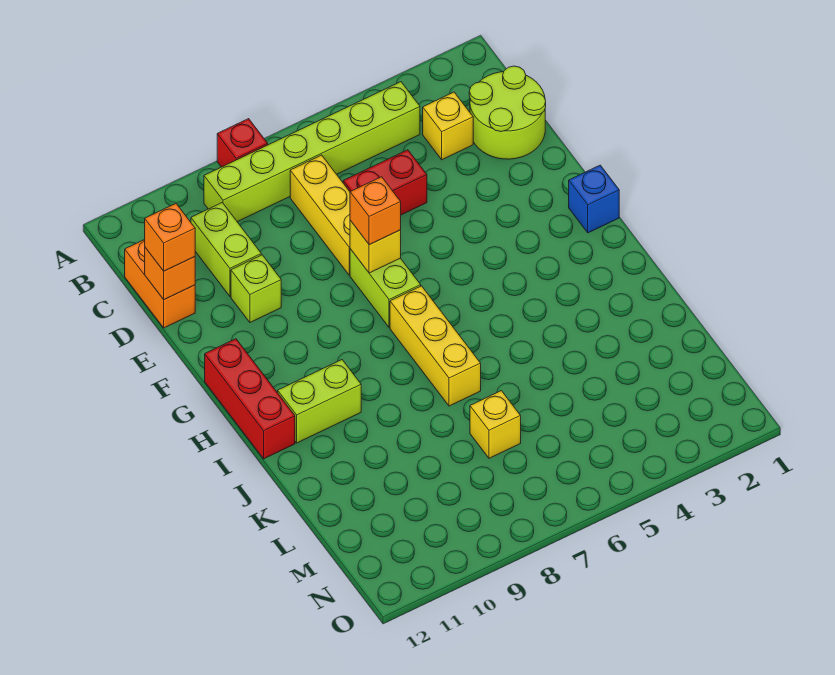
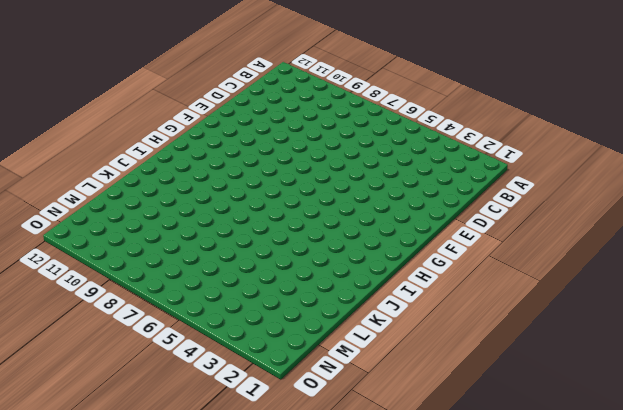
none -> red 1x1 brick [217,119,268,167]
none -> lime 1x6 brick [204,82,420,222]
none -> lime 2x2 round brick [469,66,546,159]

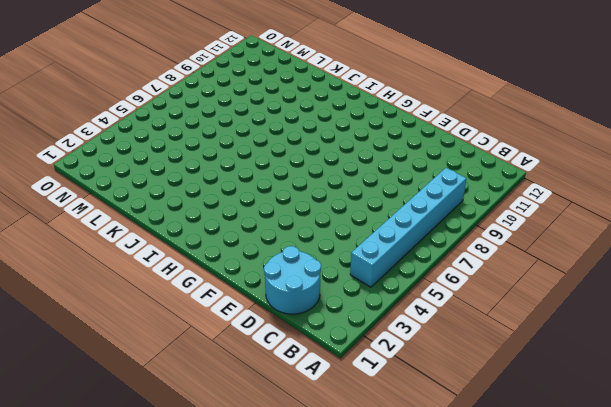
cyan 1x6 brick [350,168,466,287] -> lime 1x6 brick [204,82,420,222]
cyan 2x2 round brick [264,246,321,314] -> lime 2x2 round brick [469,66,546,159]
none -> red 1x1 brick [217,119,268,167]
none -> yellow 1x1 brick [423,92,473,160]
none -> yellow 1x3 brick [290,155,350,275]

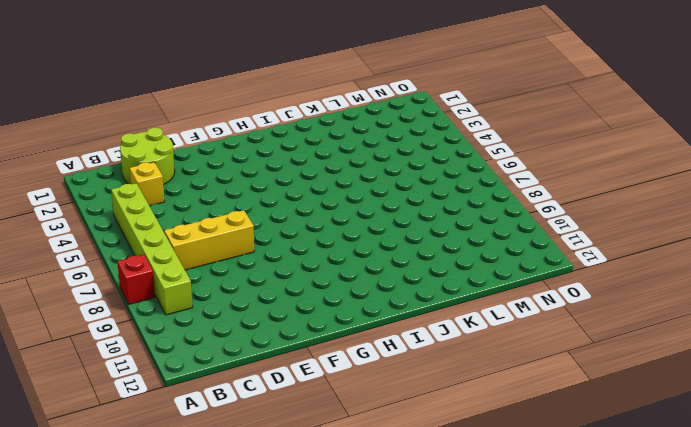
none -> lime 1x2 brick [191,203,261,296]
none -> orange 1x2 brick [125,240,195,328]
none -> red 1x2 brick [343,150,427,215]

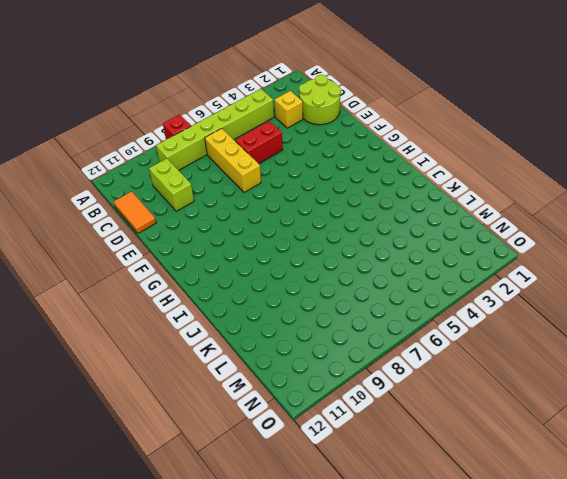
orange 1x2 tile [113,191,156,233] -> orange 1x2 brick [125,240,195,328]
none -> lime 1x1 brick [231,255,281,322]
none -> lime 1x2 brick [350,249,421,328]
none -> blue 1x1 brick [569,165,619,233]

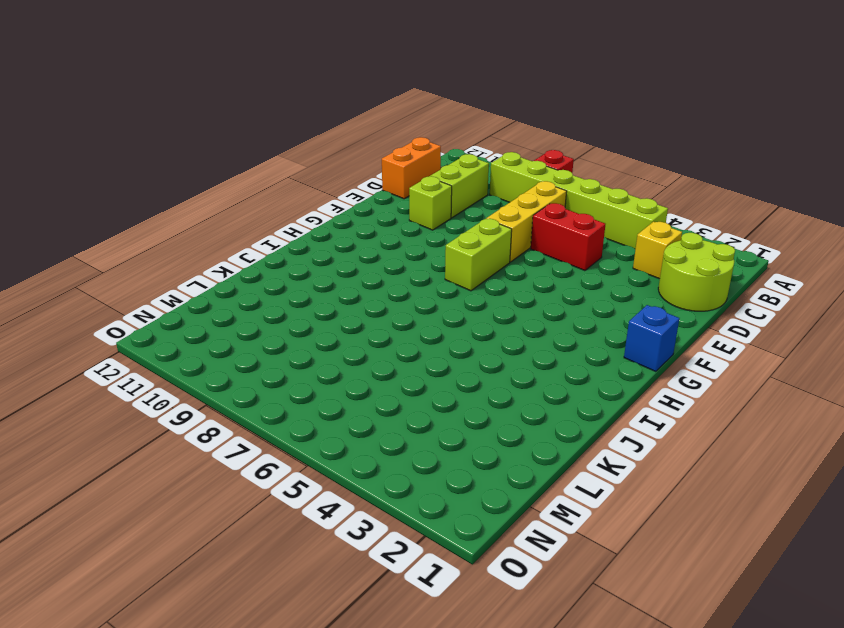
none -> red 1x3 brick [205,339,295,459]
none -> yellow 1x3 brick [390,286,481,406]
none -> lime 1x2 brick [278,360,361,443]

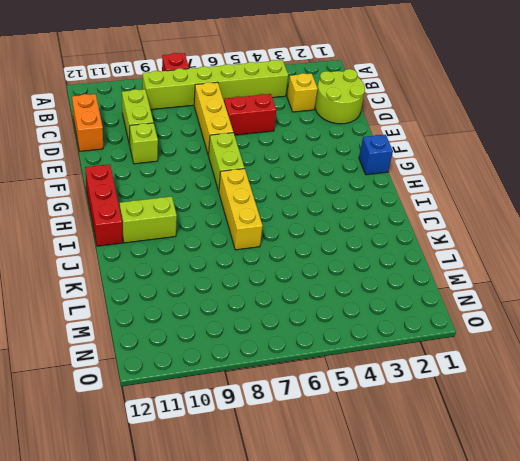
none -> yellow 1x1 brick [470,391,521,458]
none -> orange 1x1 brick [145,248,195,299]
none -> yellow 1x1 brick [350,220,401,273]

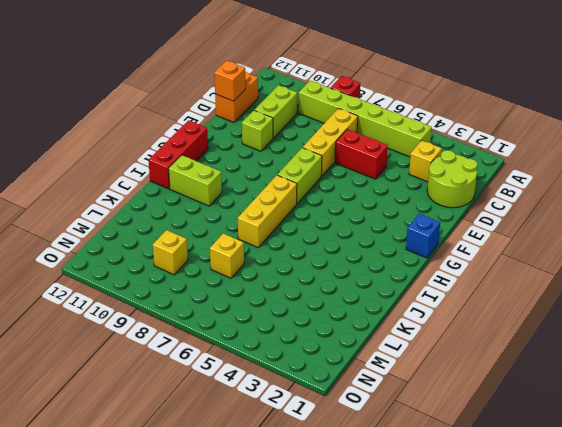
yellow 1x1 brick [153,230,188,275] -> yellow 1x1 brick moved to [350,220,401,273]
none -> orange 1x1 brick [145,204,195,271]
none -> orange 1x1 brick [350,177,401,245]

